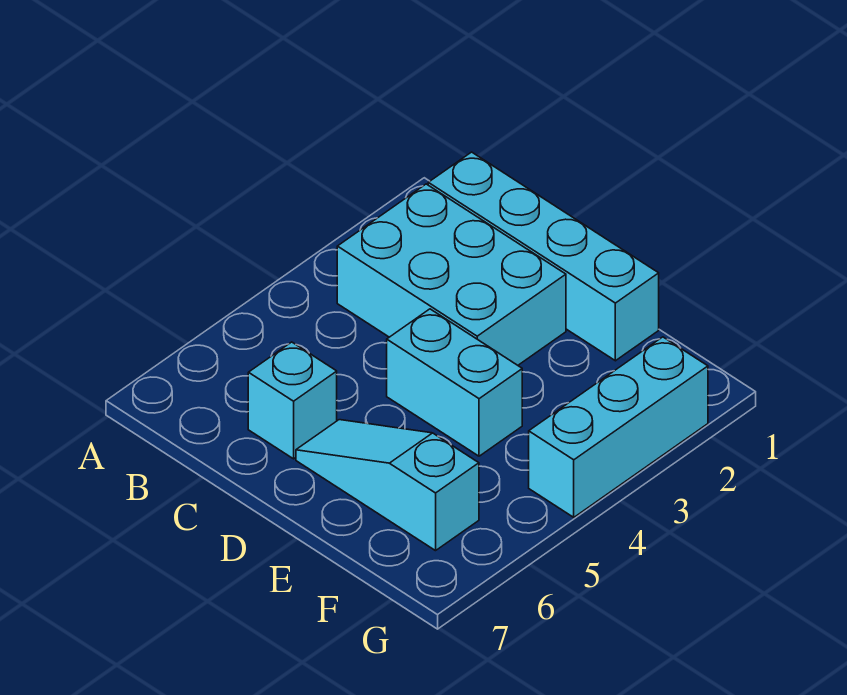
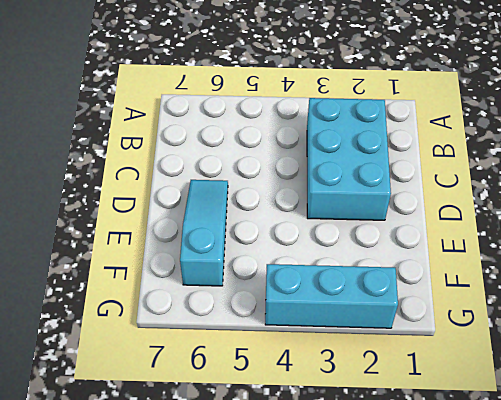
none -> cyan 1x4 brick [428,152,659,361]
none -> cyan 1x1 brick [248,342,337,459]

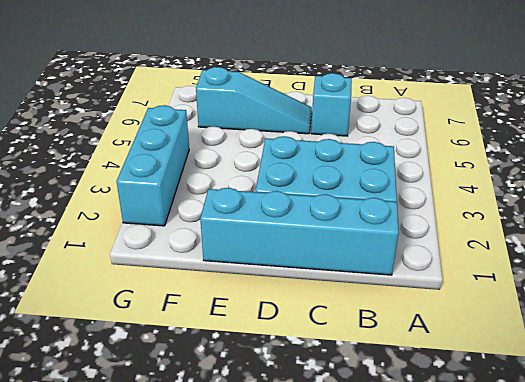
none -> cyan 1x2 brick [387,309,522,456]

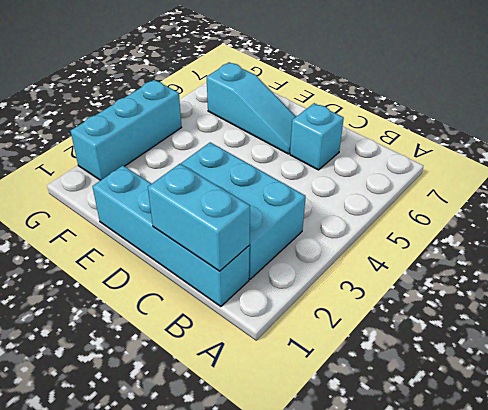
cyan 1x2 brick [148,164,250,271] -> cyan 1x2 brick moved to [387,309,522,456]

